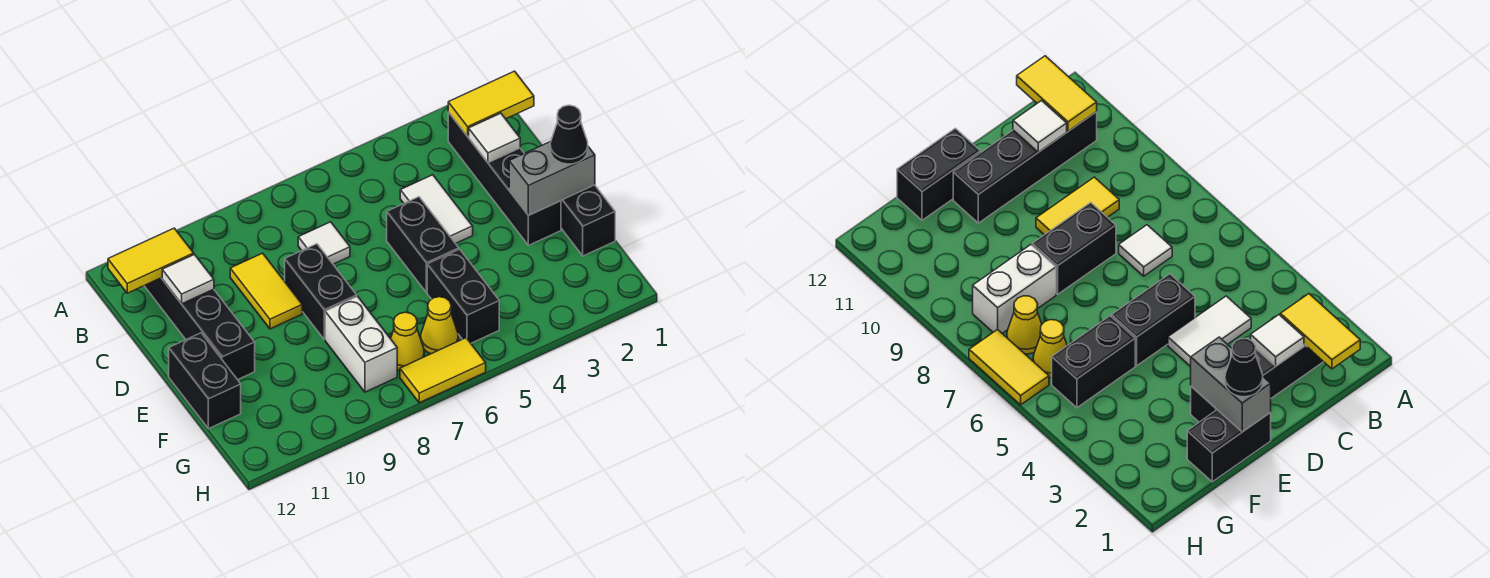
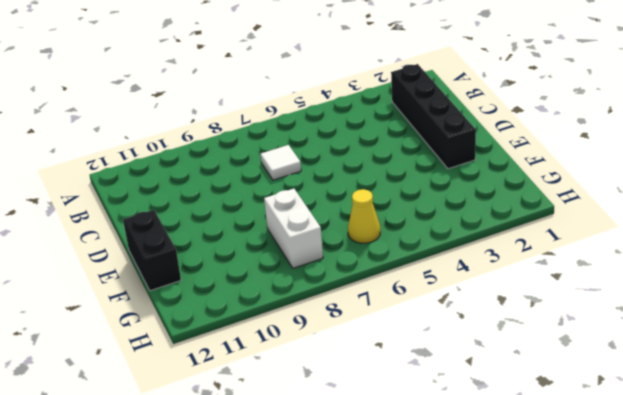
none -> black 1x4 brick [144,278,255,380]
none -> white 1x2 tile [400,175,473,244]
none -> yellow 1x2 tile [230,253,302,329]

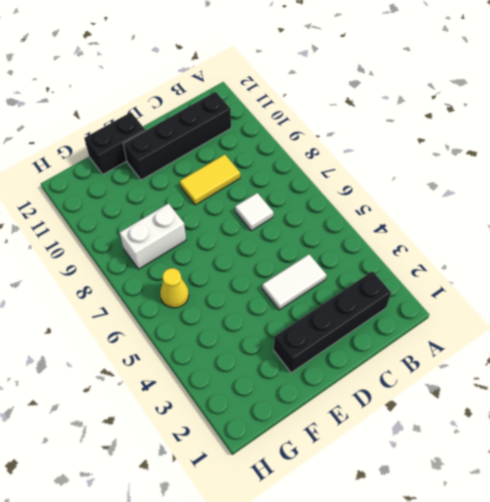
none -> black 1x2 brick [387,197,459,292]
none -> black 1x2 brick [285,244,357,340]
none -> black 1x2 brick [561,185,615,256]

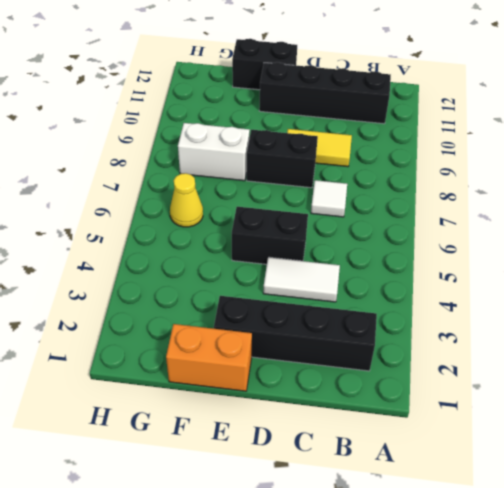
orange 1x2 brick [166,324,252,391] -> black 1x2 brick [561,185,615,256]
none -> black 1x2 brick [427,249,499,343]
none -> yellow 1x1 cone [390,312,424,370]
none -> yellow 1x2 tile [400,338,486,403]

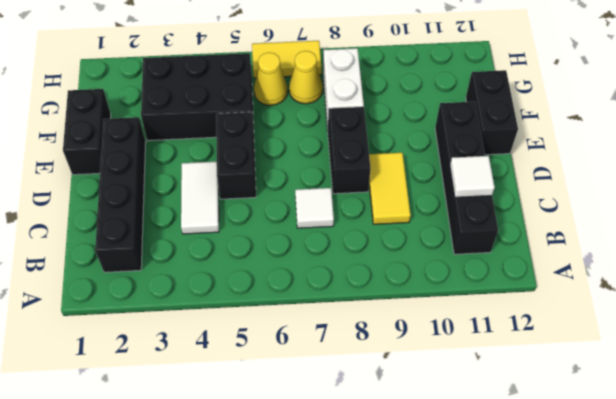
black 2x3 brick [141,53,254,141] -> black 1x2 brick [427,249,499,343]
none -> yellow 1x2 tile [448,71,534,136]
none -> yellow 1x2 tile [108,228,194,293]
none -> white 1x1 tile [469,113,520,163]

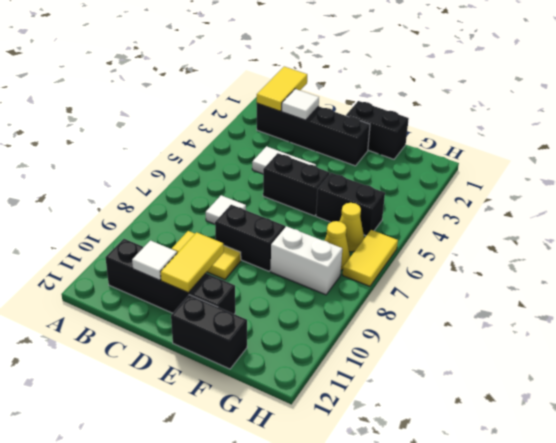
yellow 1x2 tile [161,232,224,293] -> yellow 1x2 tile moved to [108,228,194,293]
none -> grey 1x2 brick [509,141,595,215]
none -> black 1x1 cone [550,105,588,164]

